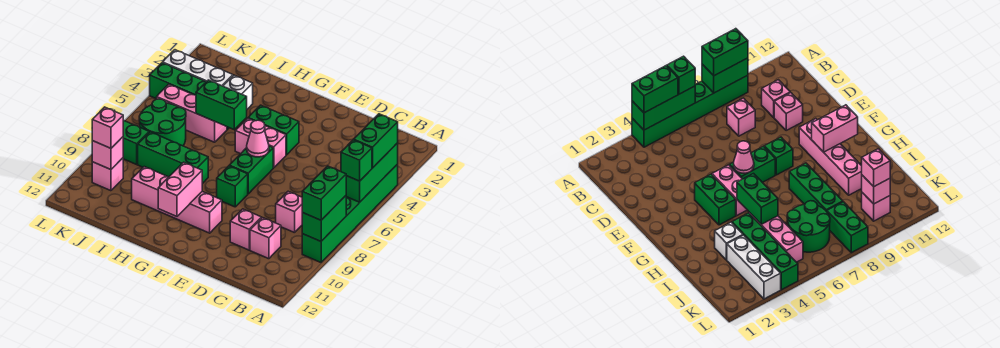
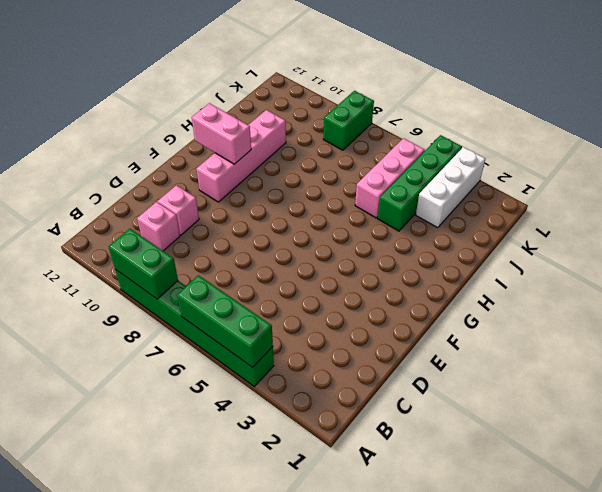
none -> pink 1x1 brick [276,191,302,233]
none -> green 1x2 brick [249,105,299,155]
none -> pink 1x2 brick [235,118,286,168]

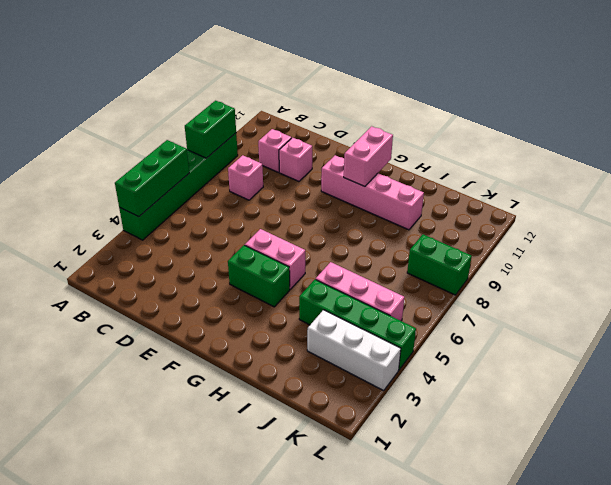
none -> green 1x2 brick [229,146,273,194]
none -> green 1x1 brick [217,166,248,207]
none -> green 1x3 brick [138,132,208,184]

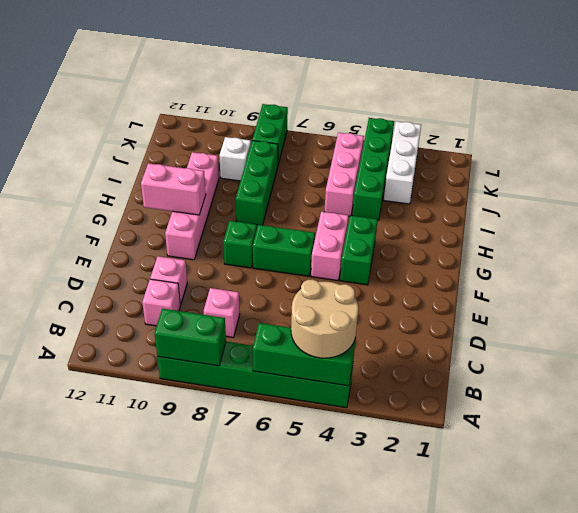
tan 2x2 round brick [291,279,358,358] -> green 1x2 brick [354,114,398,168]
white 1x1 brick [220,137,251,181] -> white 1x1 brick moved to [223,75,253,109]
none -> green 2x2 round brick [139,99,186,146]
none -> pink 1x1 brick [92,158,123,191]
none -> pink 1x1 cone [247,120,269,157]

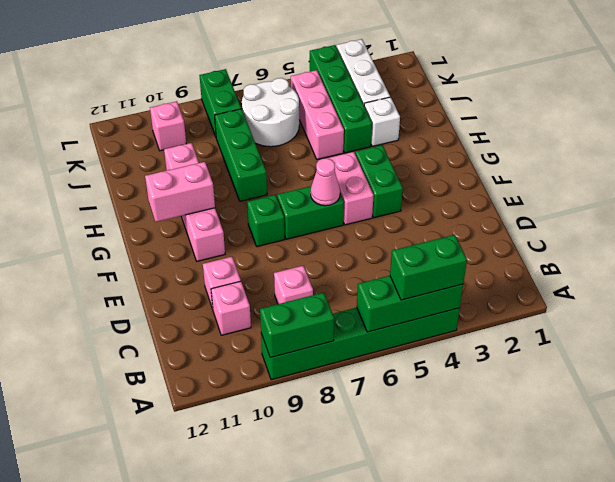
white 2x2 round brick [242,78,299,147] -> green 2x2 round brick [139,99,186,146]
none -> green 1x2 brick [196,80,247,130]
none -> pink 1x1 brick [92,137,123,170]
none -> green 1x1 brick [341,140,372,181]

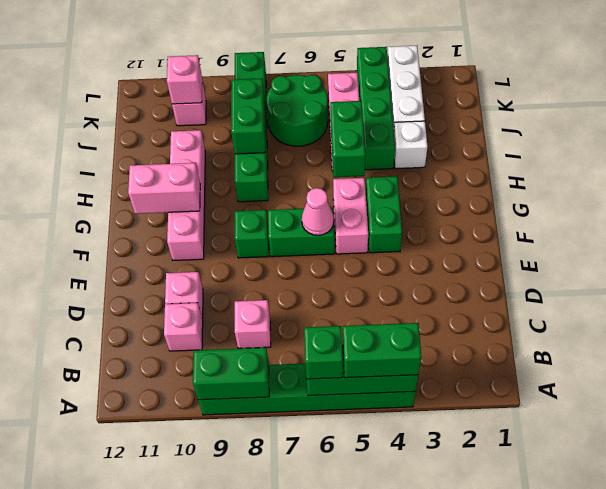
green 1x2 brick [231,78,265,154] -> green 1x2 brick turned to [302,166,346,220]
none -> pink 1x1 brick [92,107,123,148]

